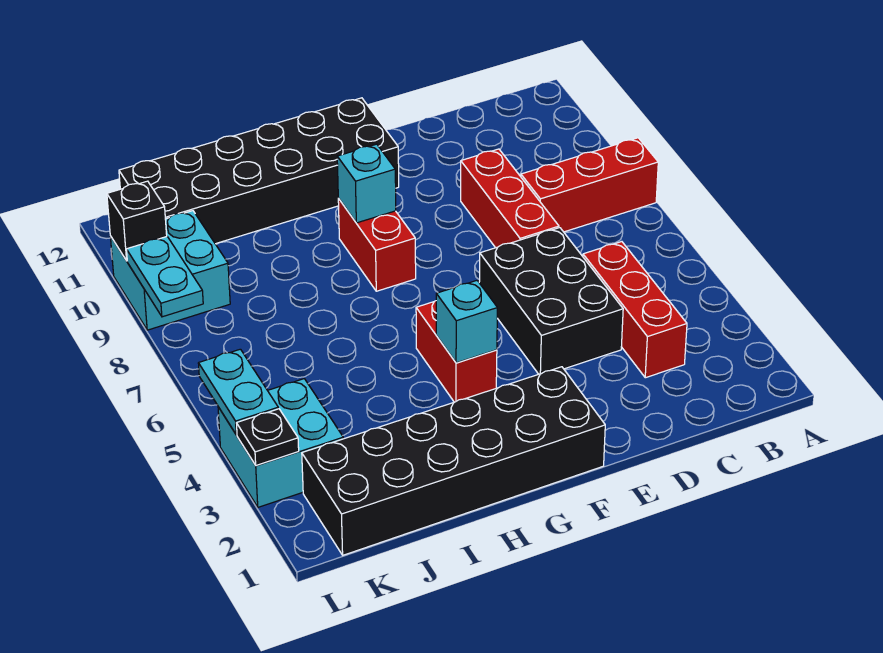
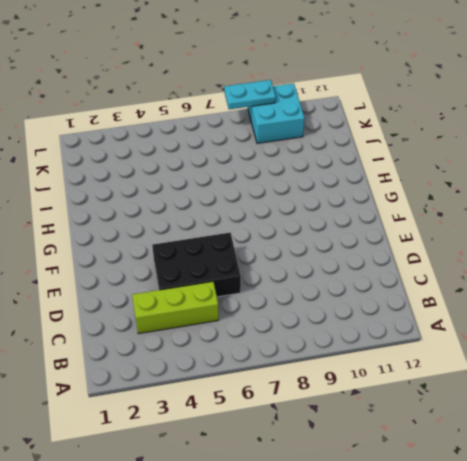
lime 1x3 brick [132,282,219,334] -> red 1x3 brick [583,242,687,378]
none -> red 1x3 brick [521,138,658,232]
none -> red 1x3 brick [461,149,559,248]
none -> black 2x6 brick [302,367,605,555]

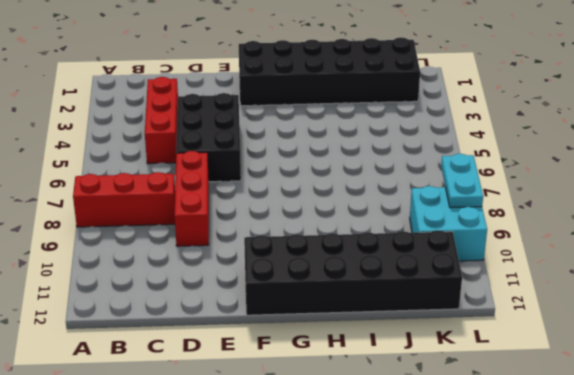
none -> red 1x2 brick [416,301,497,402]
none -> red 1x2 brick [338,198,416,291]
none -> cyan 2x2 brick [218,379,343,507]

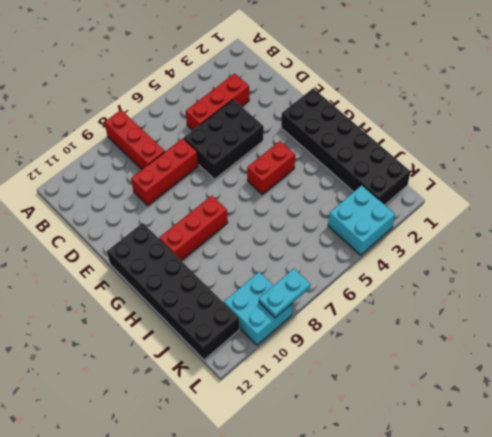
red 1x3 brick [159,196,228,261] -> red 1x2 brick [338,198,416,291]
none -> cyan 1x1 brick [436,281,497,363]
none -> cyan 1x1 brick [337,144,396,223]
none -> black 1x1 plate [237,409,299,465]

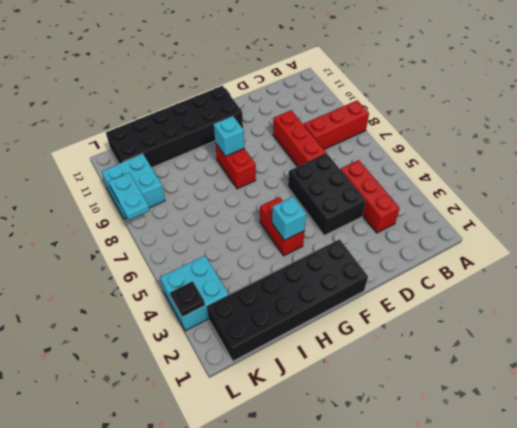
none -> cyan 1x2 plate [198,349,278,435]
none -> black 1x1 brick [107,181,167,261]

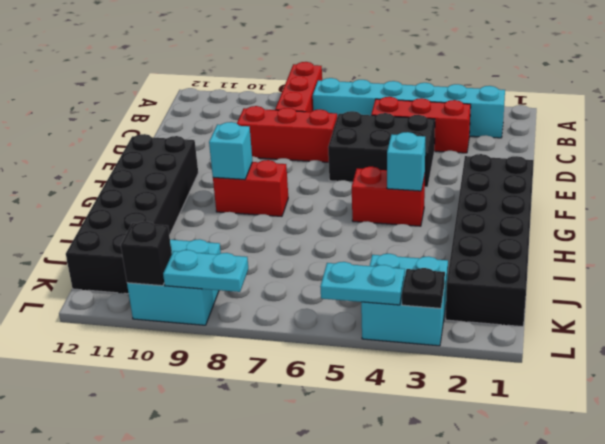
cyan 1x6 brick [313,78,505,138] -> none

